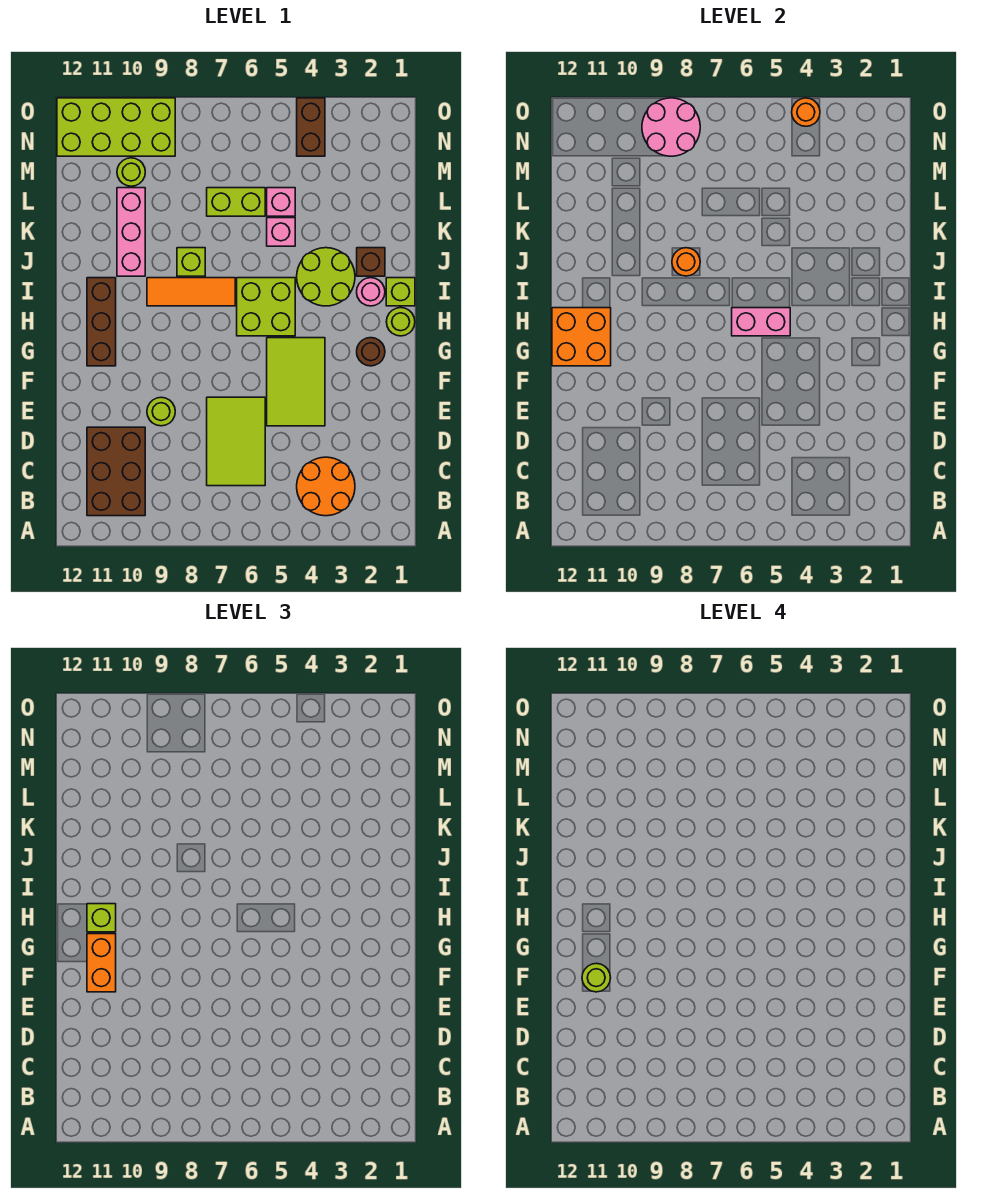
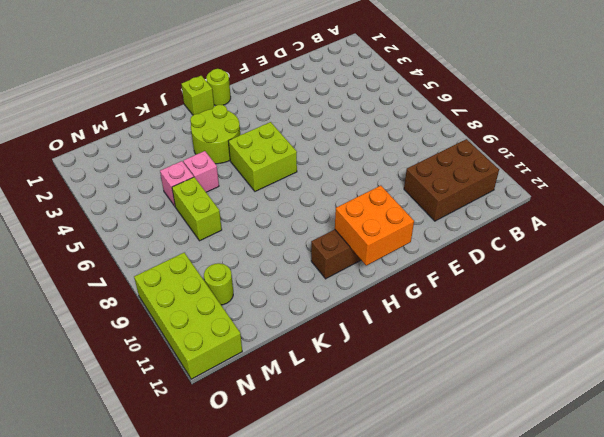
none -> orange 2x2 round brick [297,457,355,516]
none -> lime 2x3 tile [207,397,265,486]
none -> lime 2x3 tile [267,338,325,426]
none -> lime 1x1 round brick [147,397,175,426]

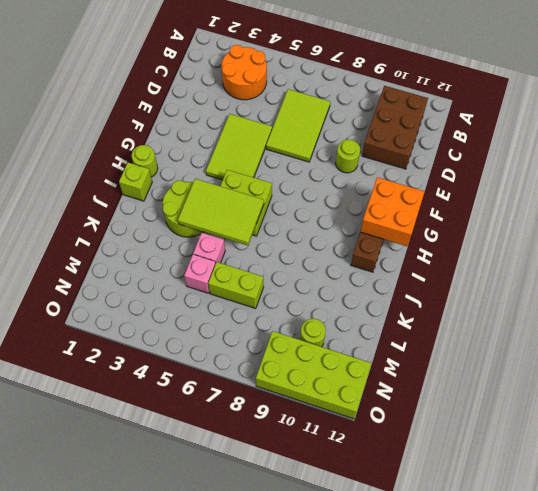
lime 2x3 tile [178,179,264,246] -> none
none -> brown 1x1 round brick [357,338,385,366]
none -> pink 1x1 round brick [357,278,385,306]
none -> orange 1x3 tile [147,278,235,306]
none -> brown 1x1 brick [357,248,385,276]

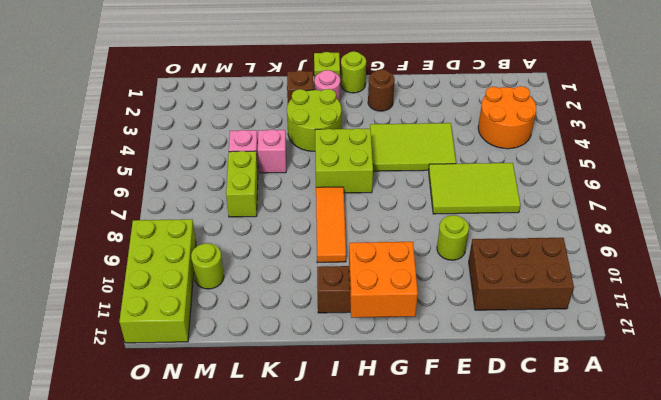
none -> lime 1x1 brick [177,248,205,276]
none -> pink 1x3 brick [117,188,145,276]
none -> brown 1x2 brick [297,98,325,156]
none -> pink 1x2 brick [732,308,790,336]

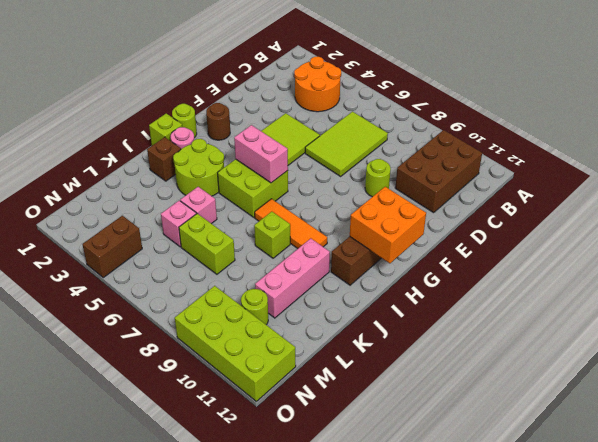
none -> orange 1x1 round brick [672,248,700,276]
none -> pink 2x2 round brick [642,98,700,156]
none -> orange 1x1 round brick [792,98,820,126]
none -> orange 1x2 brick [87,934,116,992]

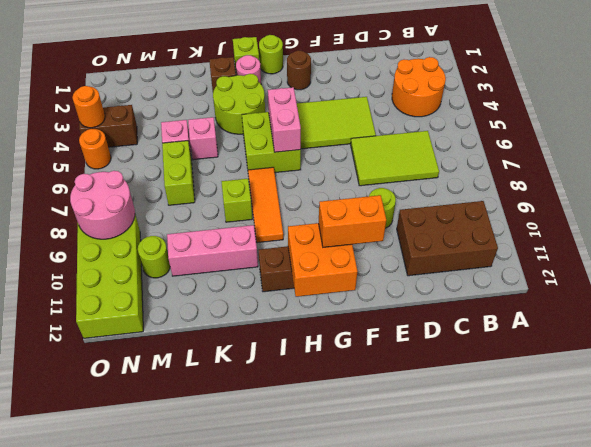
orange 1x1 round brick [79,129,111,169] -> orange 1x1 round brick moved to [672,248,700,276]
none -> lime 1x1 brick [87,904,116,932]
none -> lime 1x1 round brick [582,963,611,992]

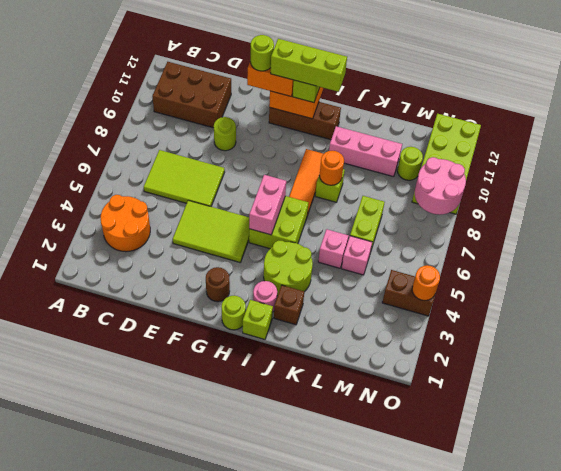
lime 1x3 brick [271,39,347,92] -> none

